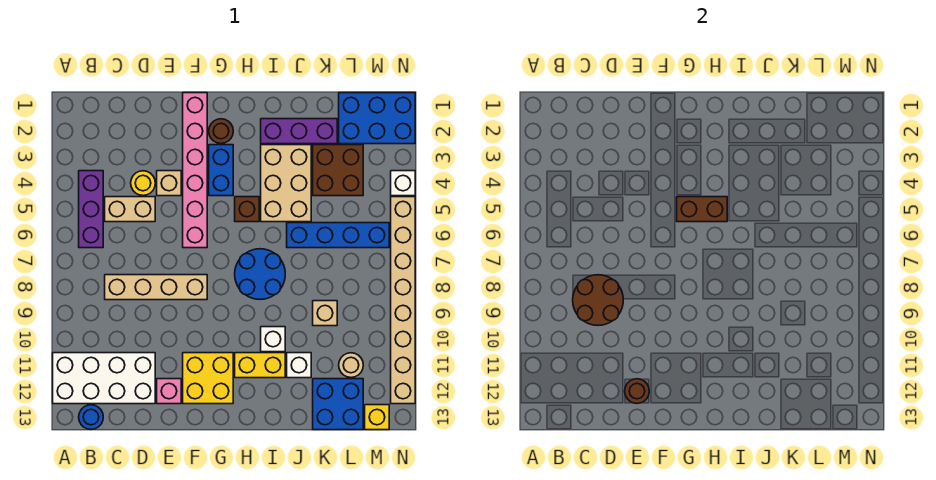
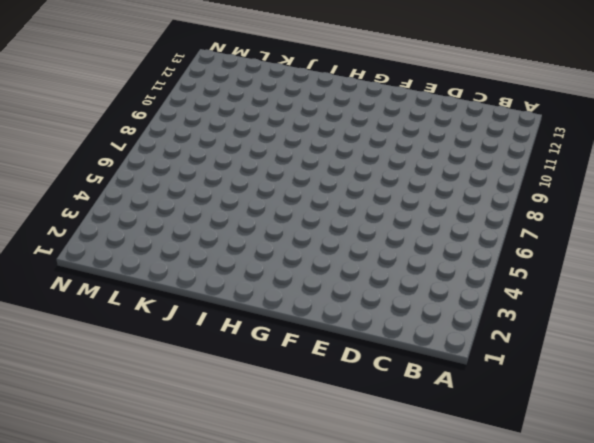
none -> white 2x4 brick [53,353,155,404]
none -> purple 1x3 brick [79,171,103,248]
none -> blue 1x1 round brick [79,405,103,429]
none -> tan 1x2 brick [105,197,155,222]

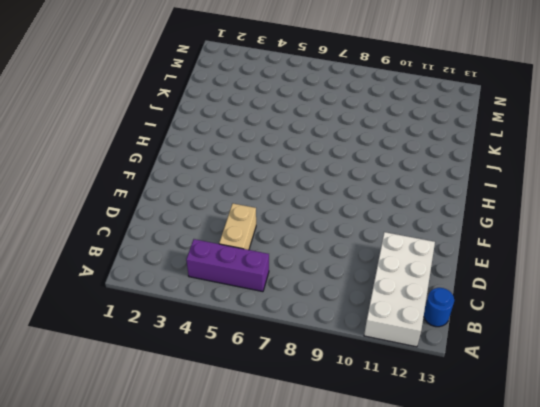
none -> tan 1x4 brick [105,275,207,300]
none -> yellow 1x1 round brick [131,171,155,195]
none -> tan 1x1 brick [157,171,181,196]
none -> pink 1x1 brick [157,379,181,404]

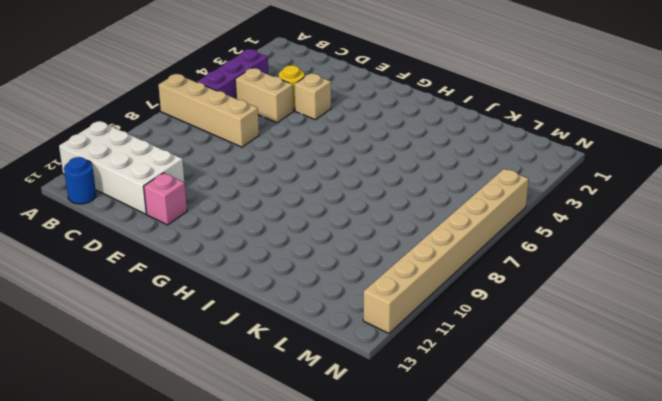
tan 1x4 brick [158,74,259,147] -> tan 1x4 brick moved to [105,275,207,300]
none -> pink 1x6 brick [183,93,207,248]
none -> yellow 2x2 brick [183,353,233,404]
none -> brown 1x1 round brick [209,119,233,143]
none -> blue 1x2 brick [209,145,233,196]

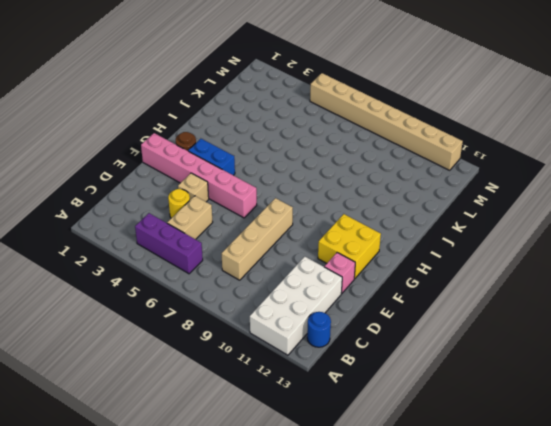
none -> brown 1x1 brick [235,197,259,222]
none -> blue 2x2 round brick [235,249,285,299]
none -> yellow 1x2 brick [235,353,285,378]
none -> purple 1x3 brick [261,119,337,144]

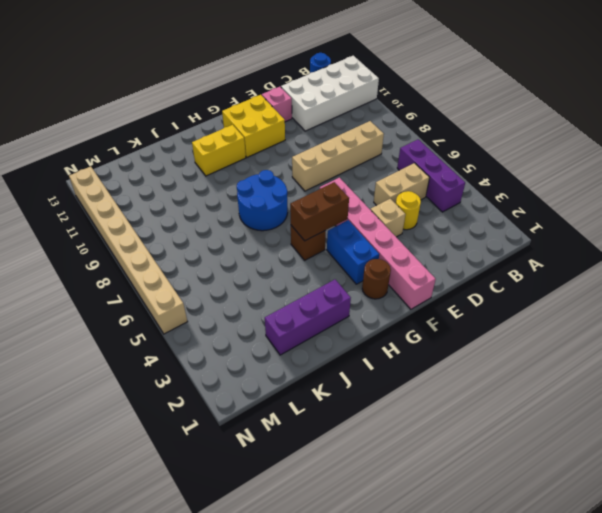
none -> tan 2x3 brick [261,145,311,222]
none -> white 1x1 brick [261,327,285,352]
none -> blue 1x4 brick [287,223,389,248]
none -> white 1x1 brick [287,353,311,378]

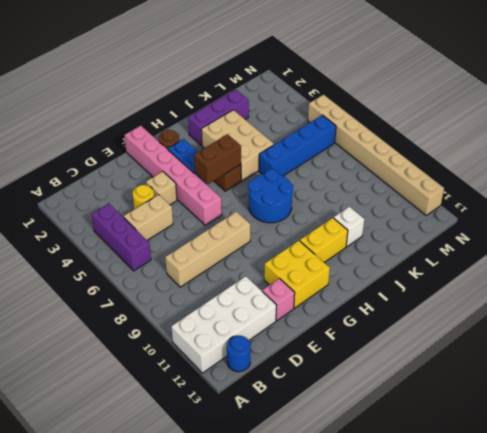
none -> white 1x1 brick [261,327,285,352]
none -> brown 2x2 brick [313,145,363,196]
none -> tan 1x1 brick [313,301,337,326]
none -> blue 2x2 brick [313,379,363,430]

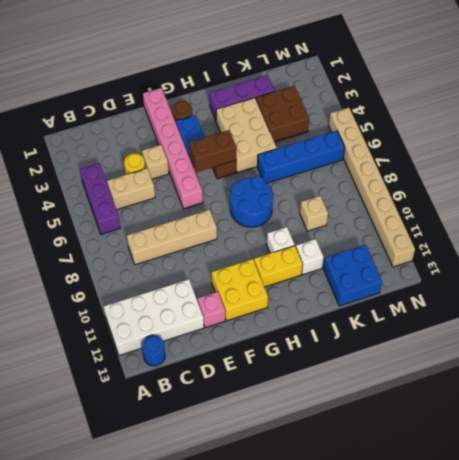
none -> blue 2x3 brick [339,93,415,144]
none -> tan 1x1 round brick [339,353,363,377]
none -> yellow 1x1 brick [365,405,389,430]
none -> white 1x1 brick [391,171,415,196]

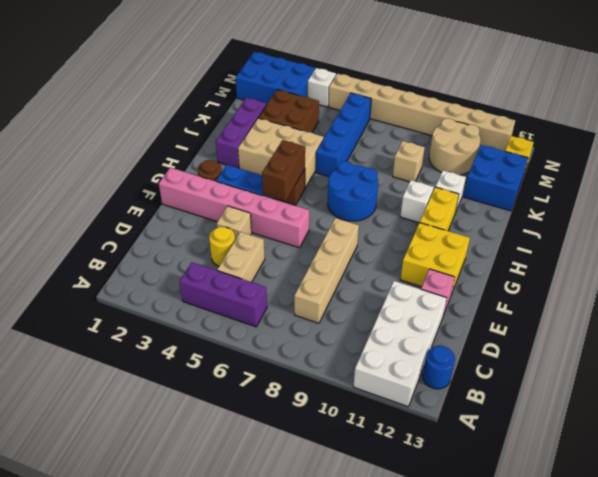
tan 2x2 round brick [429,118,480,175] -> tan 1x1 round brick [339,353,363,377]
blue 2x3 brick [235,52,315,104] -> blue 2x3 brick turned to [339,93,415,144]
none -> brown 2x2 round brick [573,275,623,325]
none -> brown 1x1 round brick [625,379,649,403]

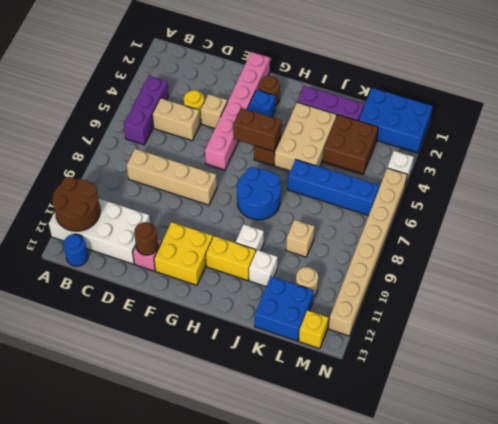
brown 2x2 round brick [52,177,100,231] -> brown 2x2 round brick moved to [573,275,623,325]

